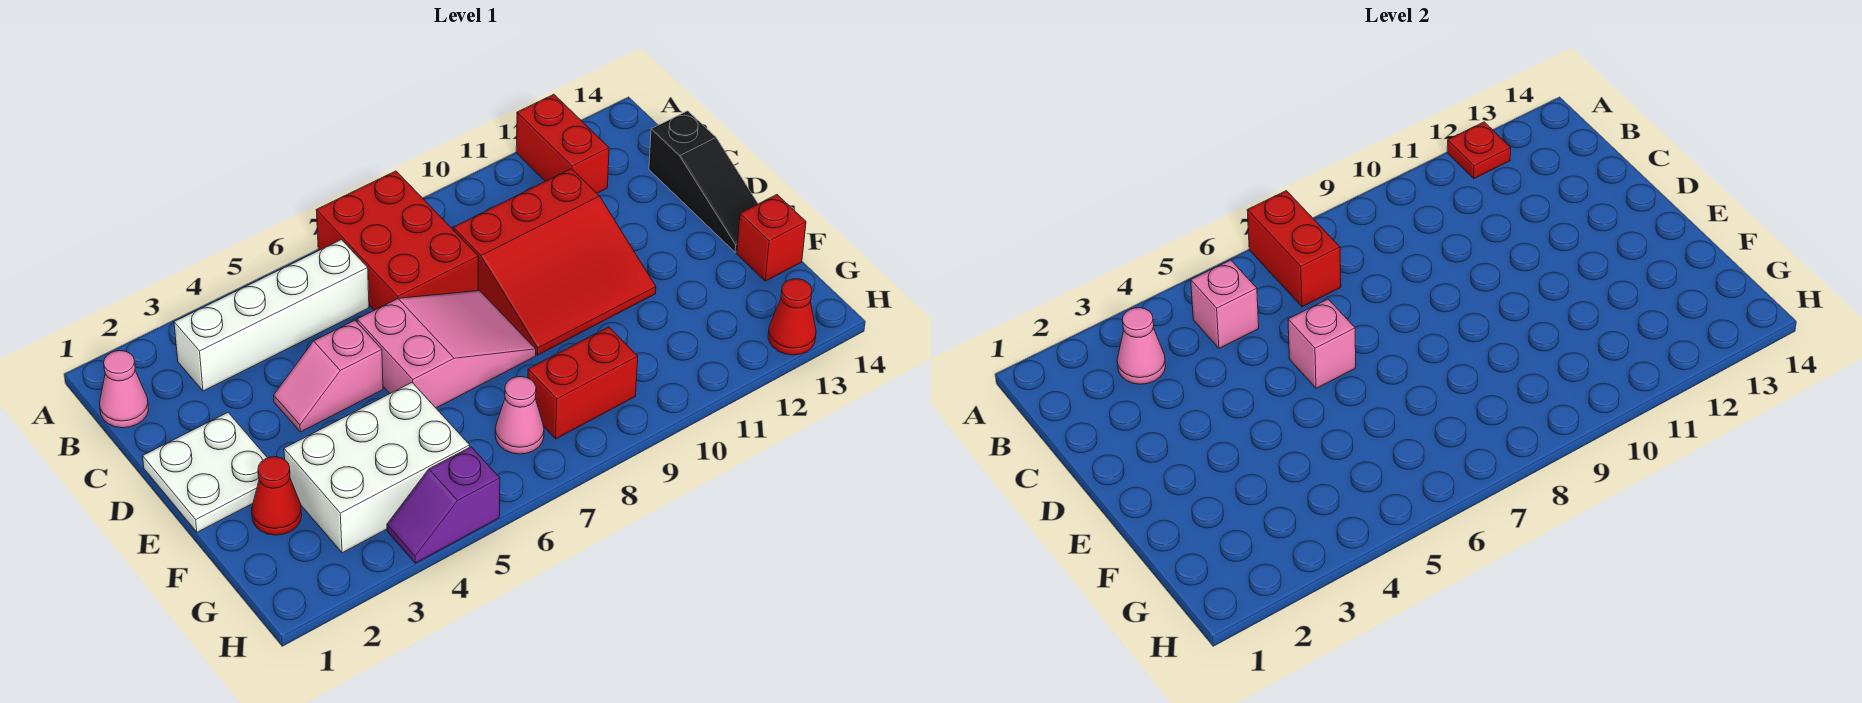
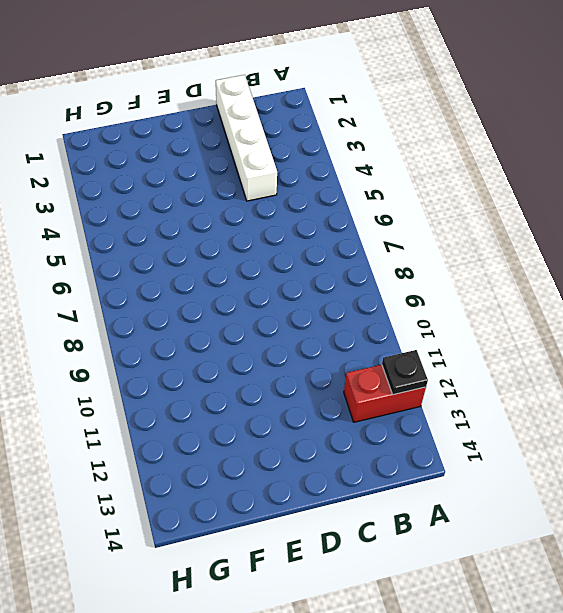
black 1x1 plate [382,350,428,395] -> red 1x1 plate [1447,122,1511,179]
white 1x4 brick [216,75,277,201] -> white 1x4 brick moved to [174,240,369,391]
none -> red 2x3 brick [316,171,478,310]
none -> pink 1x1 cone [100,351,149,428]
none -> red 3x3 slope [453,169,656,355]

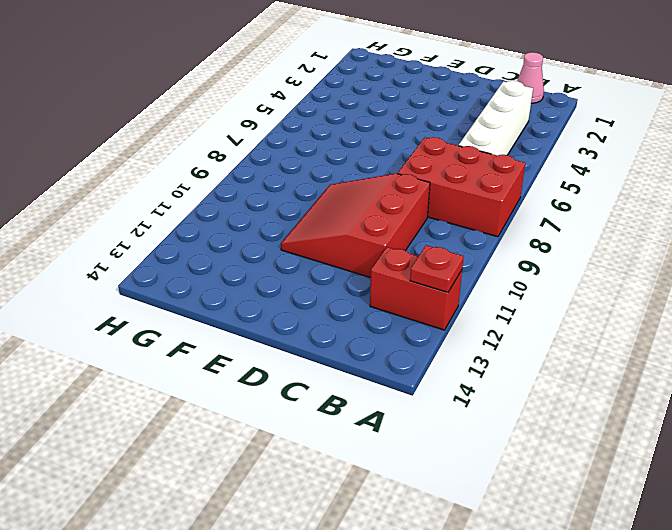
none -> black 1x3 slope [649,111,758,252]
none -> white 2x2 plate [143,413,267,532]
none -> pink 1x2 slope [274,320,383,432]

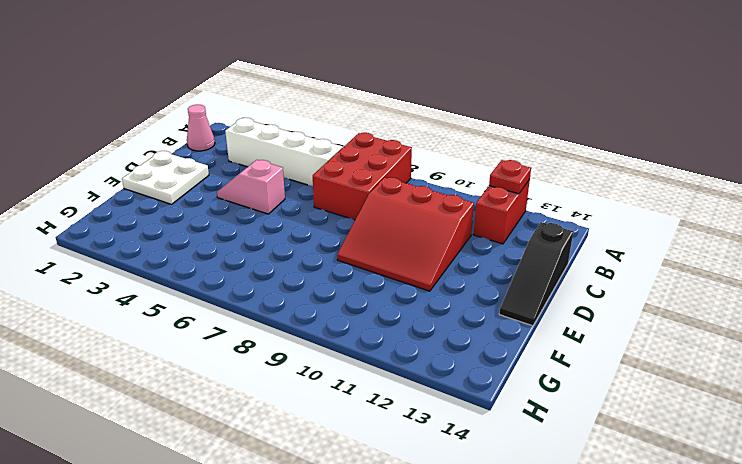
none -> pink 2x3 slope [357,291,536,408]
none -> red 1x1 cone [252,457,302,535]
none -> white 2x3 brick [284,383,470,553]

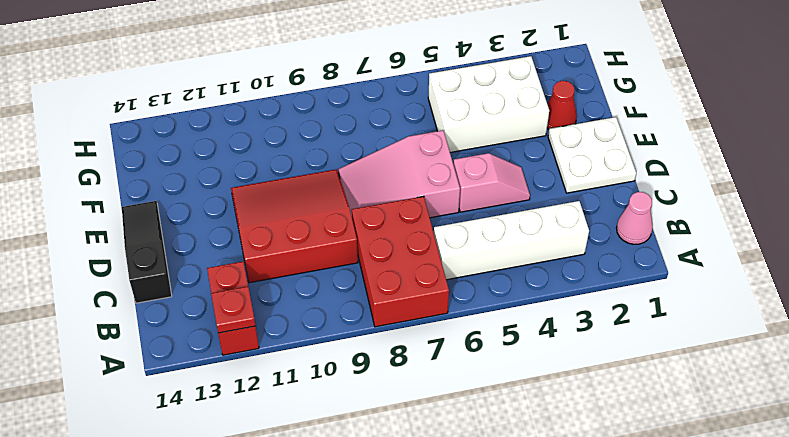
none -> red 1x1 brick [737,194,806,281]
none -> pink 1x1 cone [495,377,544,454]
none -> red 1x2 brick [528,327,638,439]

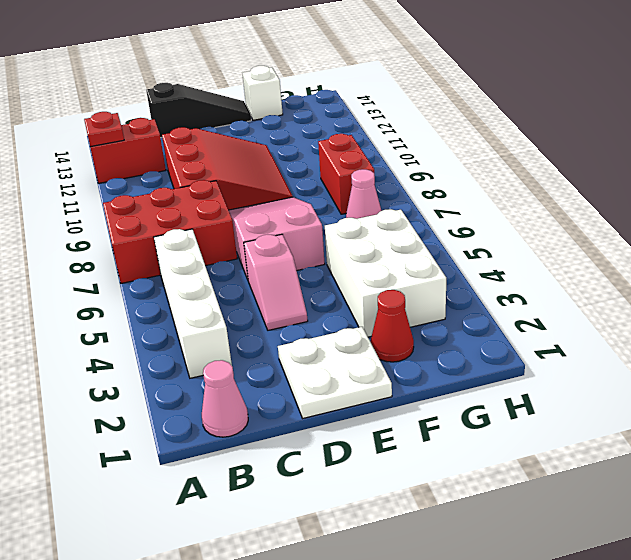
white 1x1 brick [242,66,283,120] -> red 1x1 brick [737,194,806,281]
none -> purple 1x2 slope [387,447,500,563]
none -> red 1x1 cone [768,279,816,355]
none -> red 1x2 brick [1247,191,1341,307]

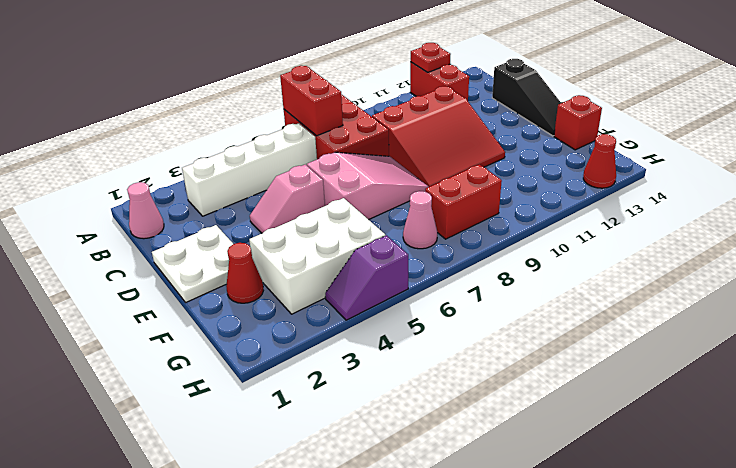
none -> pink 1x1 cone [1117,308,1166,384]
none -> pink 1x1 brick [1191,260,1259,348]
none -> pink 1x1 brick [1288,299,1356,389]

